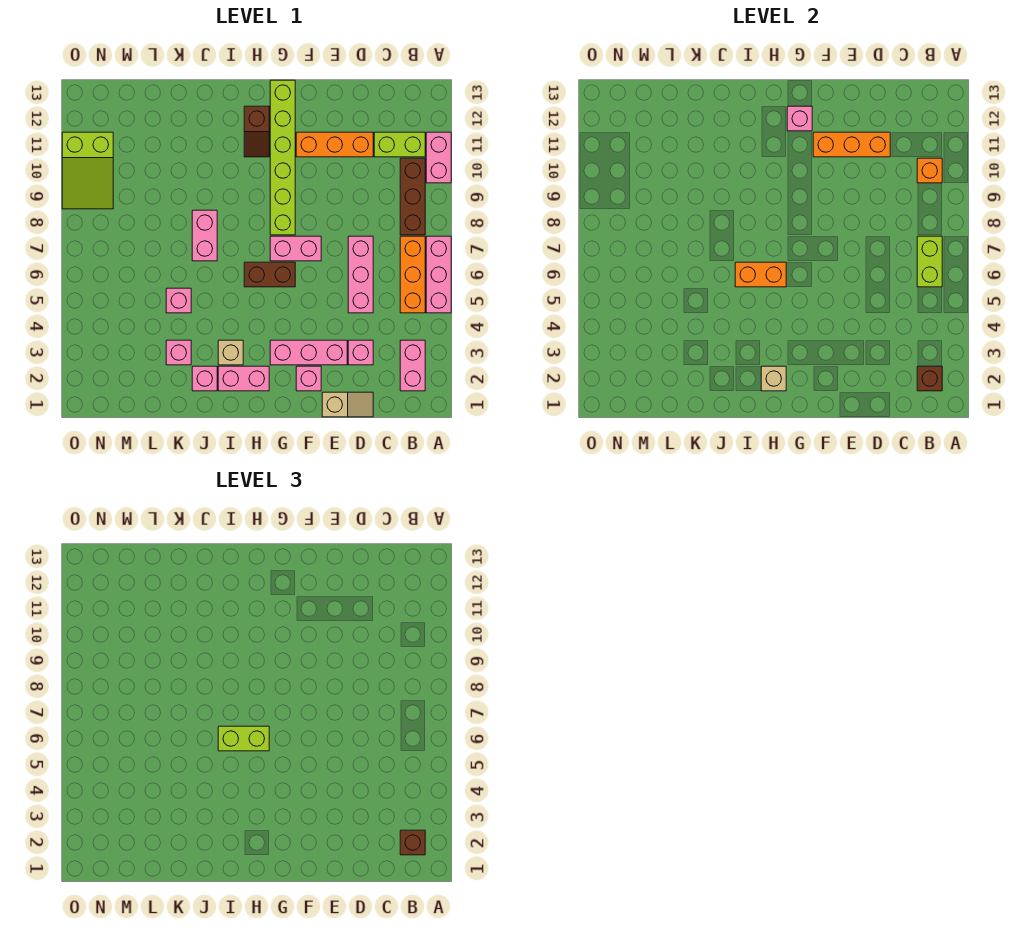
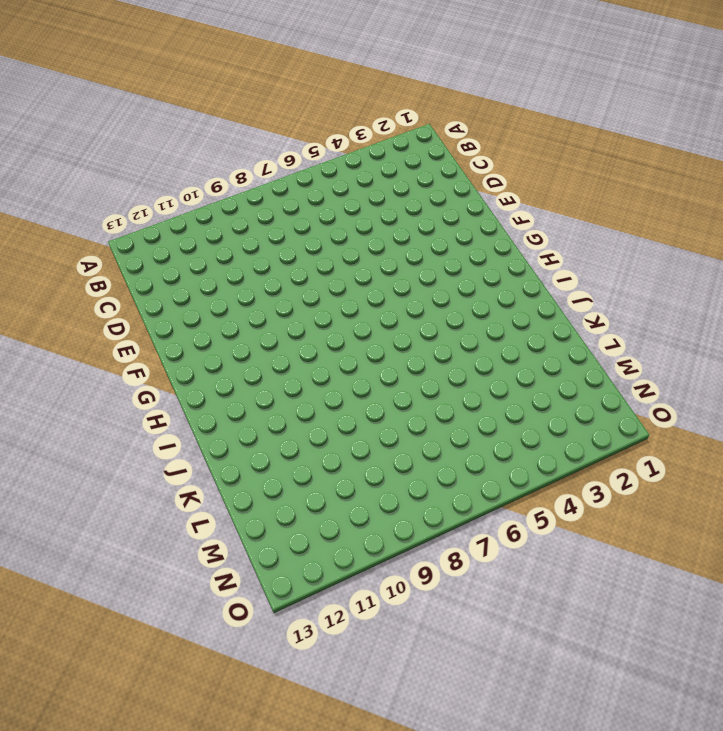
none -> pink 1x3 brick [426,236,451,313]
none -> pink 1x2 brick [426,132,451,183]
none -> pink 1x2 brick [400,340,425,391]
none -> orange 1x3 brick [400,236,425,313]

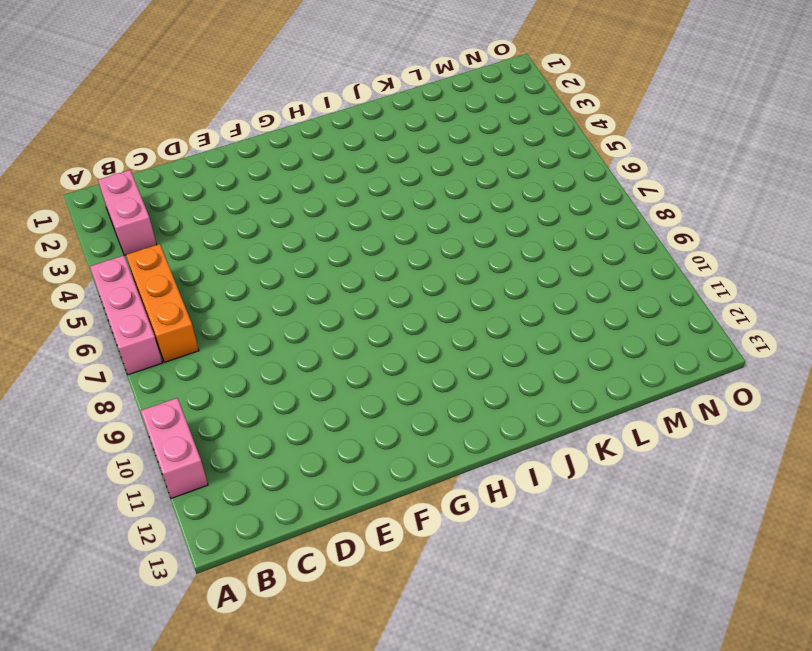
none -> brown 1x3 brick [400,158,425,235]
none -> lime 1x2 brick [374,132,425,157]
none -> tan 1x2 slope [322,392,373,417]
none -> pink 1x1 brick [348,340,373,365]

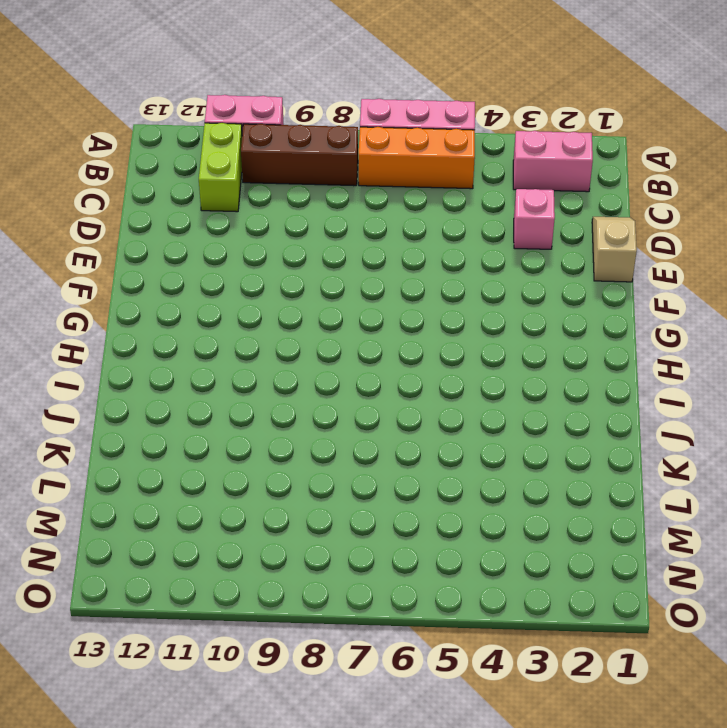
none -> pink 1x3 brick [348,236,373,313]
none -> orange 1x3 brick [296,132,373,157]
none -> pink 1x3 brick [270,340,347,365]
none -> pink 1x1 brick [296,366,321,391]

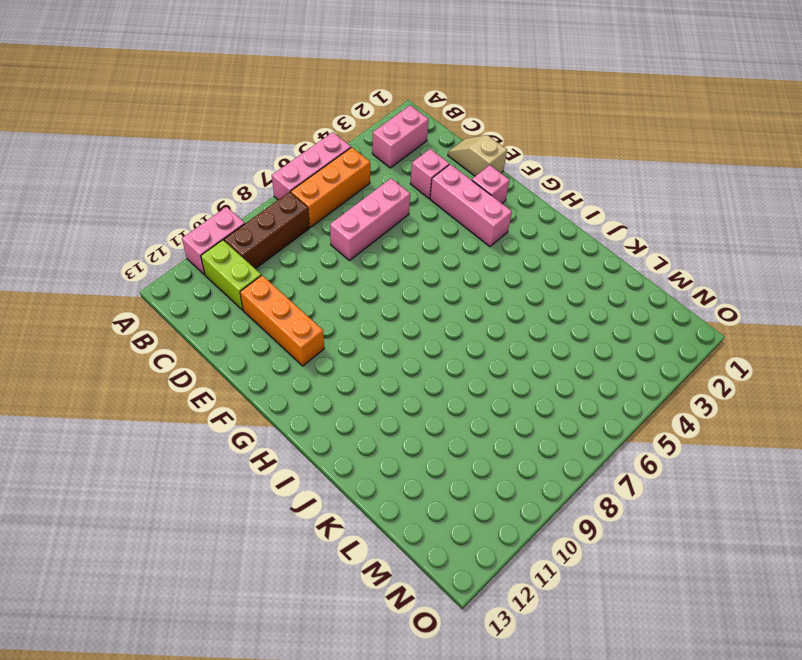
none -> pink 1x2 brick [270,236,321,261]
none -> brown 1x2 brick [244,262,295,287]
none -> lime 1x6 brick [270,80,295,235]
none -> pink 1x2 brick [218,366,269,391]

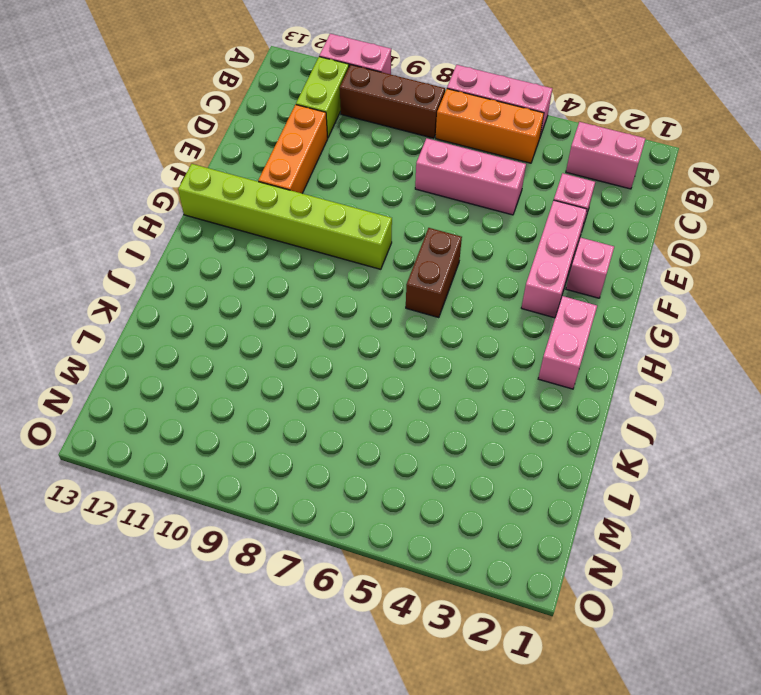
none -> tan 1x2 slope [322,392,373,417]
none -> pink 1x2 brick [270,236,321,261]
none -> brown 1x2 slope [244,106,269,157]
none -> tan 1x1 brick [218,340,243,365]

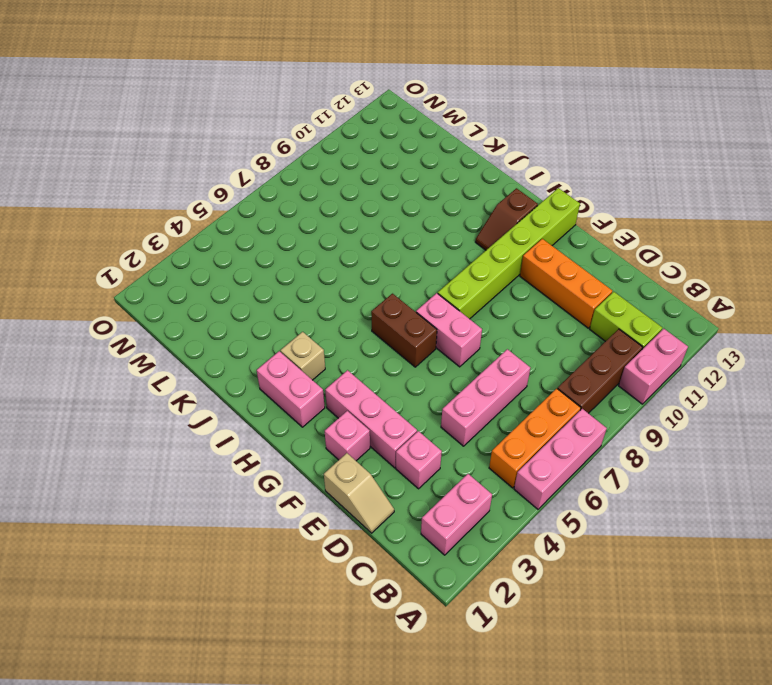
none -> pink 1x1 brick [192,366,217,391]
none -> pink 1x2 brick [192,210,217,261]
none -> pink 1x1 brick [166,340,191,365]
none -> pink 1x1 brick [166,288,191,313]

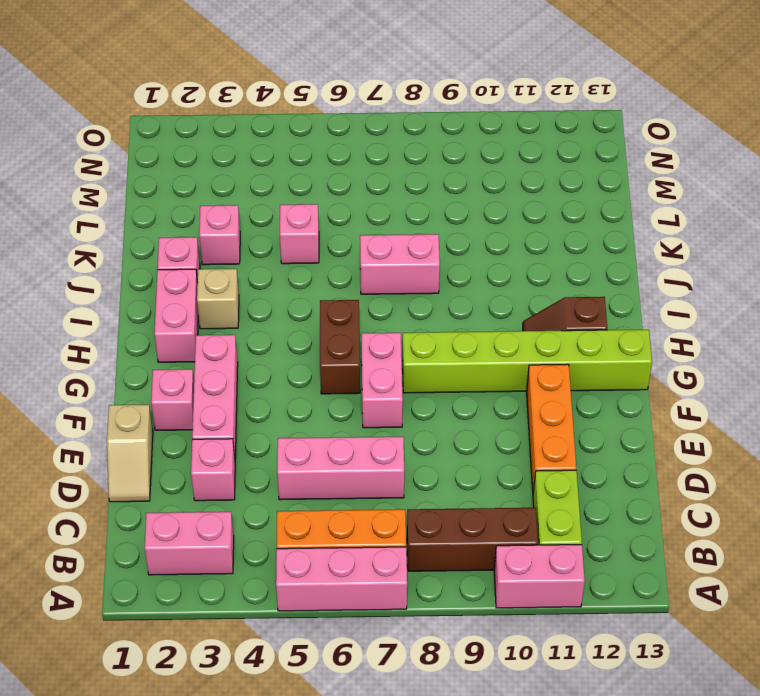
none -> lime 2x3 slope [62,132,113,209]
none -> brown 1x1 brick [917,366,942,391]
none -> lime 1x2 brick [917,236,942,287]
none -> orange 1x1 brick [917,158,942,183]

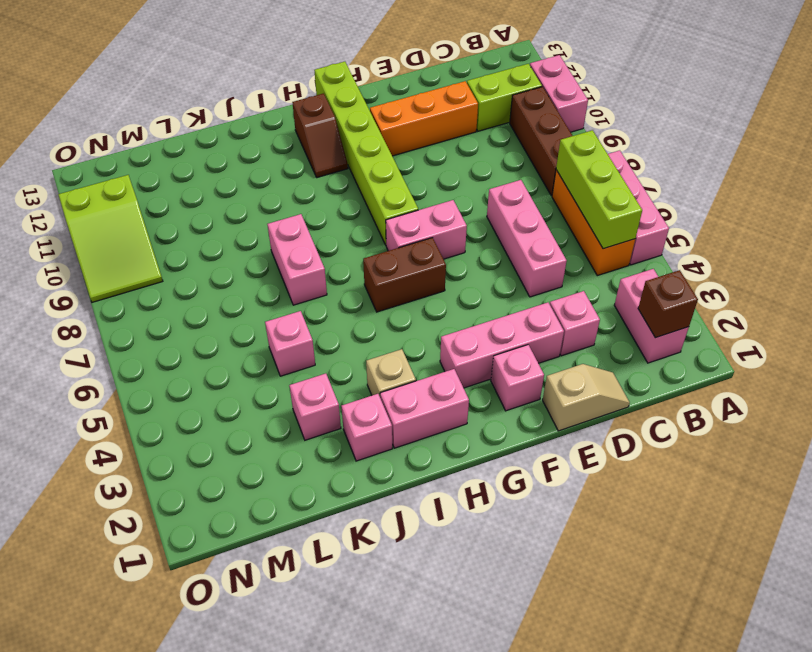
lime 1x3 brick [556,130,642,249] -> lime 1x2 brick [917,236,942,287]
none -> orange 1x1 brick [917,158,942,183]
none -> orange 1x3 brick [813,132,890,157]
none -> pink 1x1 brick [787,106,812,131]
none -> tan 1x1 brick [761,366,786,391]

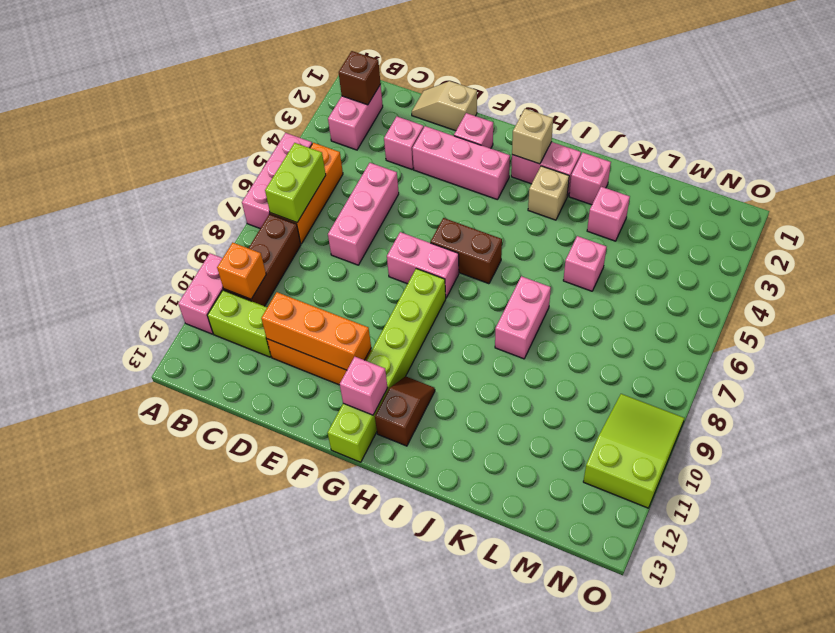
none -> orange 1x2 brick [735,262,786,287]
none -> brown 1x1 brick [400,830,425,855]
none -> lime 1x2 brick [218,726,269,751]

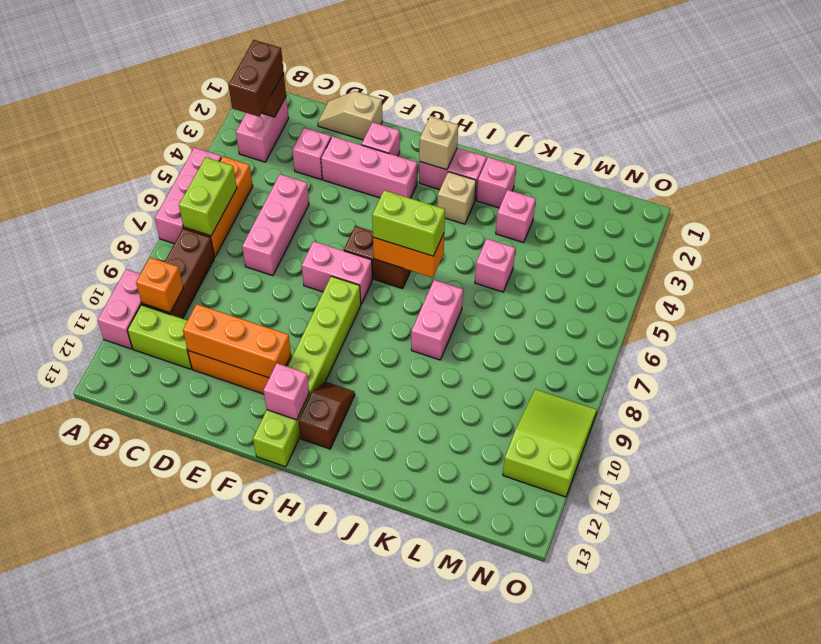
brown 1x2 brick [229,40,284,117] -> brown 1x1 brick [400,830,425,855]

